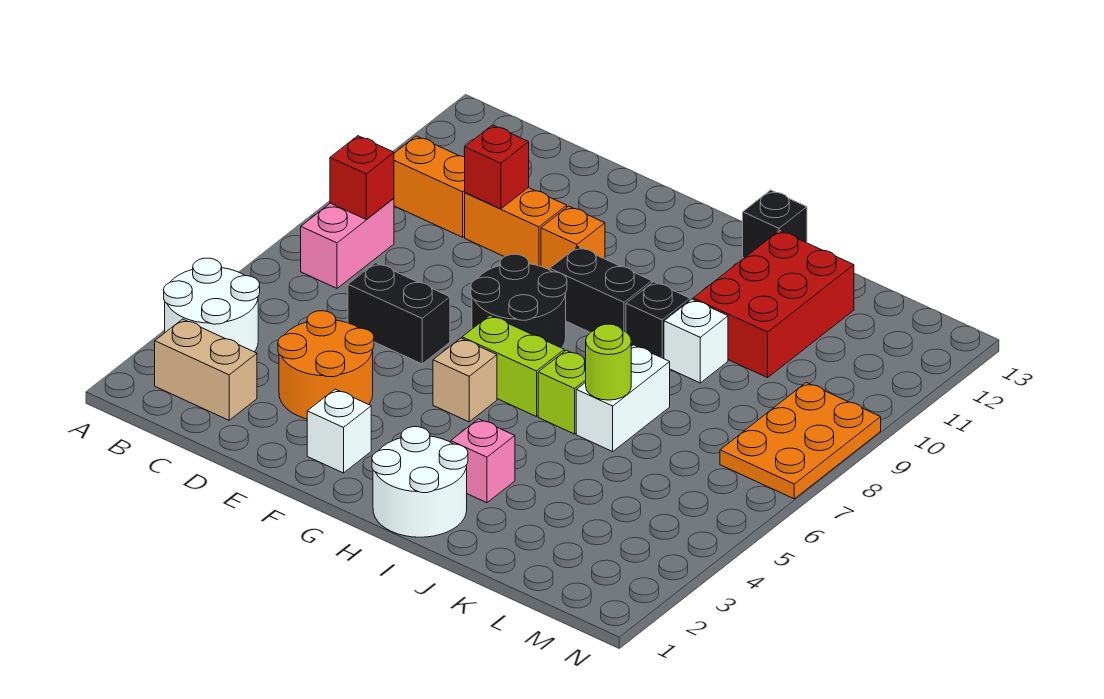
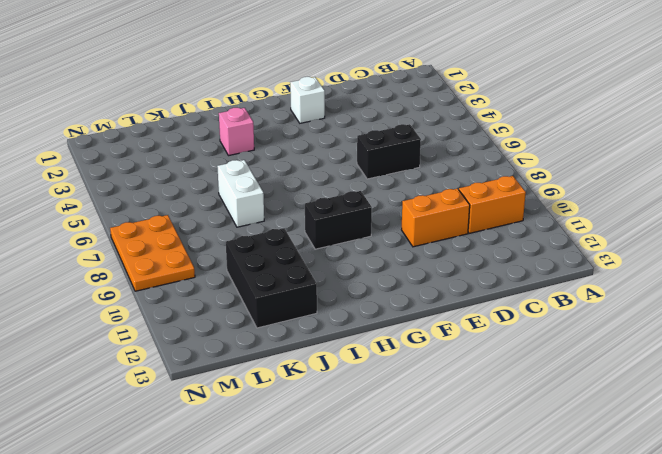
black 2x3 brick [226,228,317,328] -> red 2x3 brick [693,231,854,378]
none -> white 2x2 round brick [164,258,260,352]
none -> tan 1x2 brick [155,319,257,420]
none -> pink 1x2 brick [301,198,394,288]

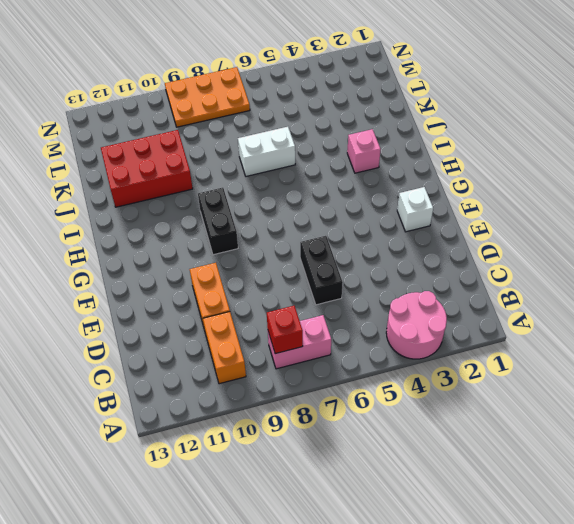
pink 2x2 round brick [386,291,447,359] -> white 2x2 round brick [164,258,260,352]
none -> tan 1x2 brick [155,319,257,420]
none -> orange 2x2 round brick [278,311,374,419]
none -> black 2x2 round brick [471,254,567,348]

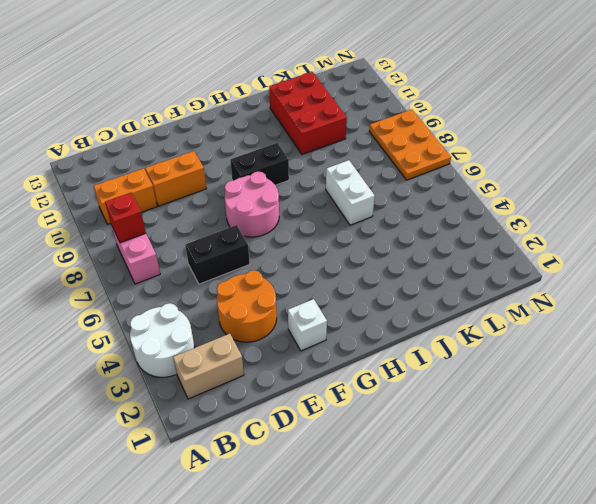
pink 2x2 round brick [225,172,279,237] -> black 2x2 round brick [471,254,567,348]
none -> orange 1x1 brick [541,206,605,270]
none -> tan 1x1 brick [433,338,497,422]
none -> lime 1x2 brick [462,315,564,417]

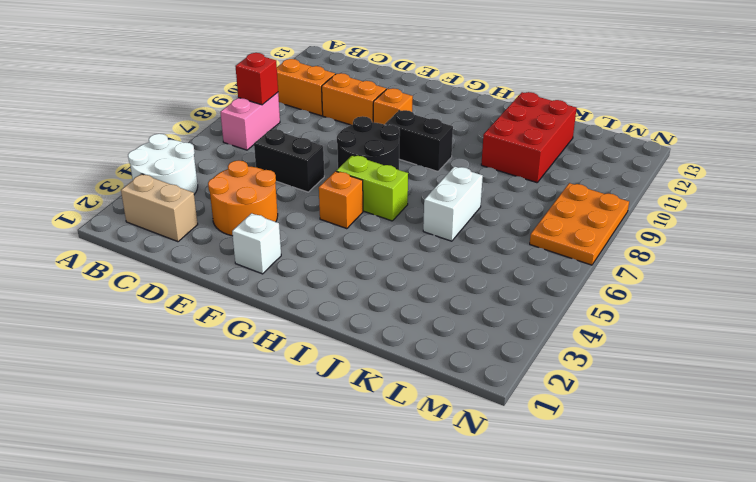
orange 1x1 brick [319,171,363,229] -> tan 1x1 brick [433,338,497,422]
none -> white 2x2 round brick [372,427,468,537]
none -> pink 1x1 brick [451,419,515,503]
none -> lime 1x1 brick [538,350,586,434]

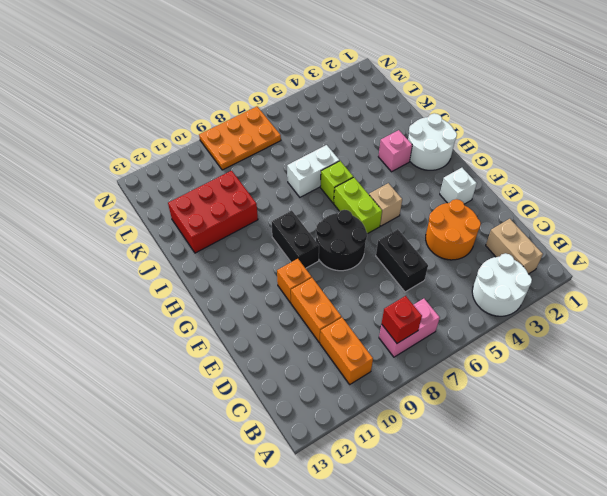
none -> black 1x1 brick [626,282,690,359]
none -> black 1x1 brick [743,190,807,258]
none -> white 1x1 brick [664,299,728,383]

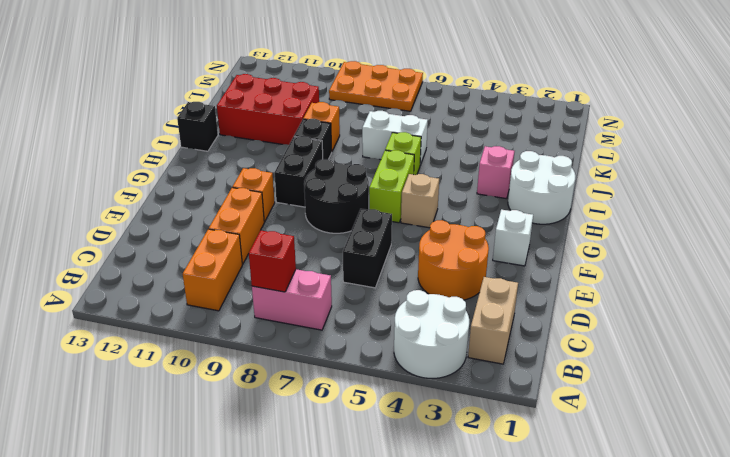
orange 1x1 brick [303,102,340,151] -> white 1x1 brick [664,299,728,383]
none -> red 1x1 brick [465,125,529,209]
none -> lime 1x1 round brick [586,324,631,400]

